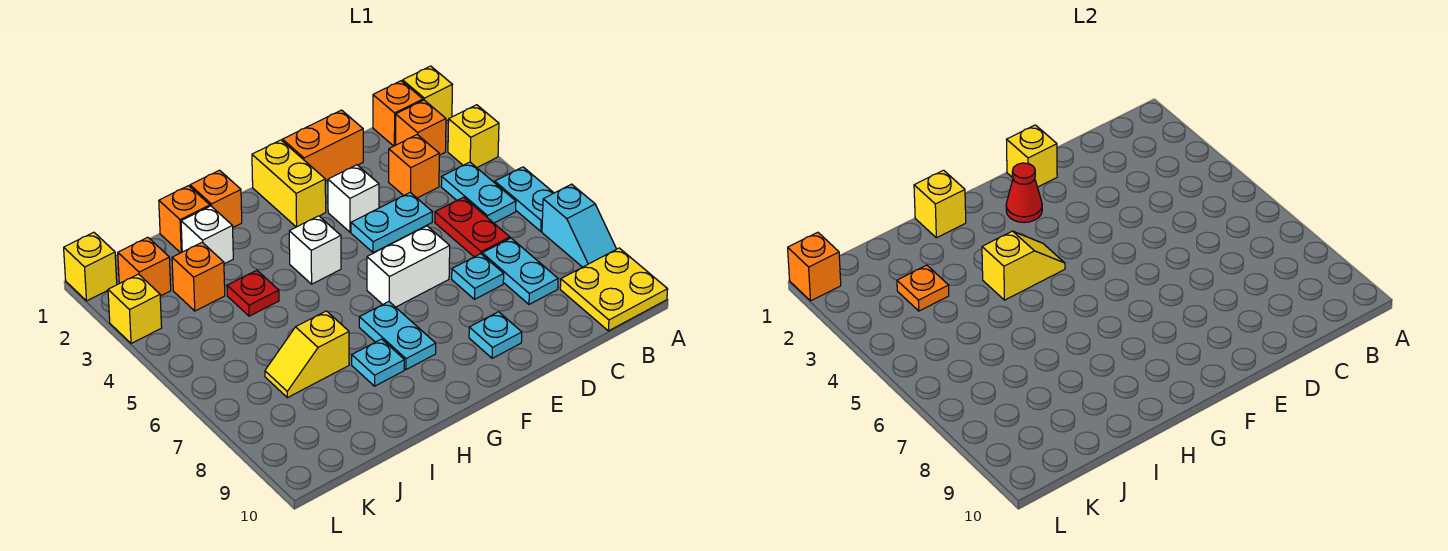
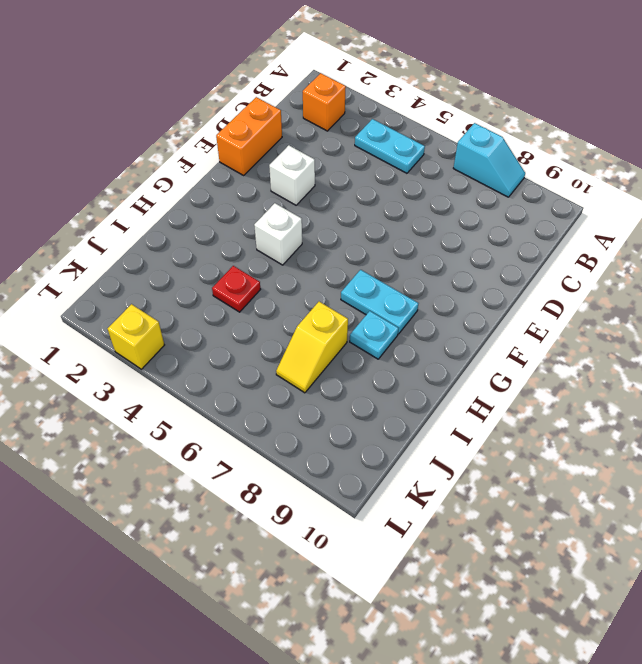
none -> yellow 1x1 brick [403,66,453,121]
none -> yellow 1x1 brick [448,105,499,168]
none -> cyan 1x2 plate [495,167,554,231]
none -> yellow 2x2 plate [560,248,668,331]

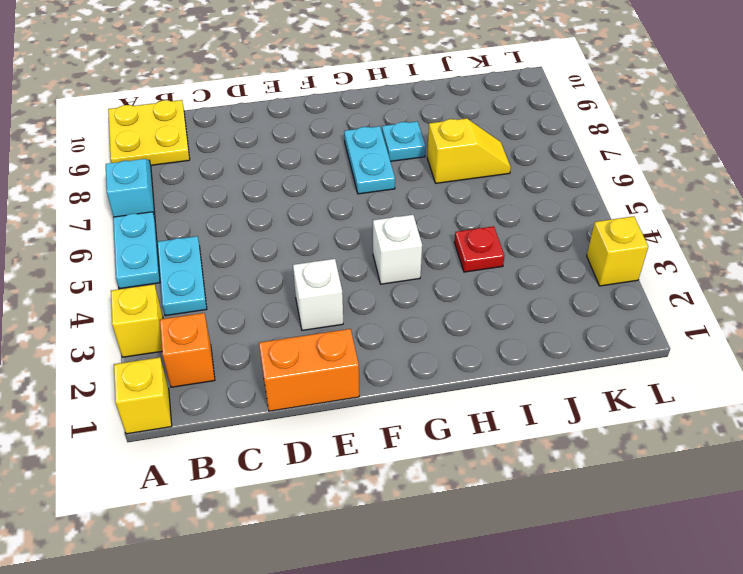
none -> orange 1x1 brick [373,81,423,146]
none -> orange 1x1 brick [389,135,439,198]
none -> red 1x2 plate [435,197,510,257]
none -> cyan 1x2 plate [482,238,558,304]

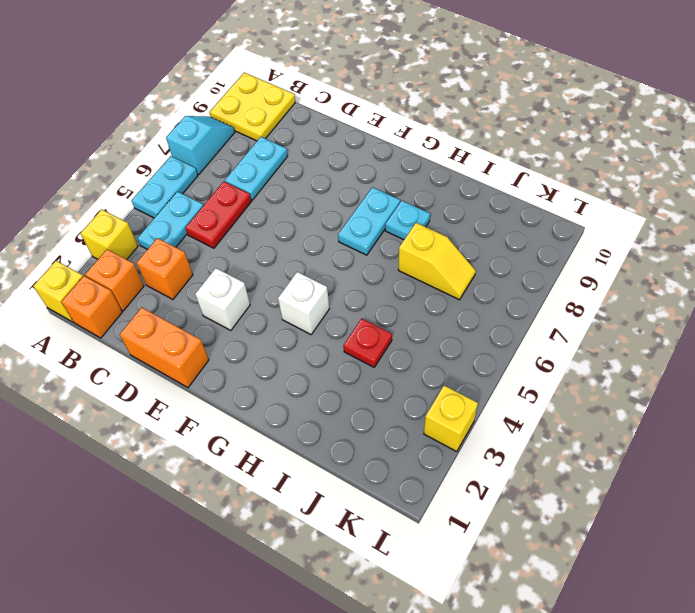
none -> cyan 1x2 plate [351,192,432,253]
none -> cyan 1x1 plate [452,254,504,299]
none -> white 1x2 brick [367,226,450,307]
none -> cyan 1x1 plate [469,312,522,358]

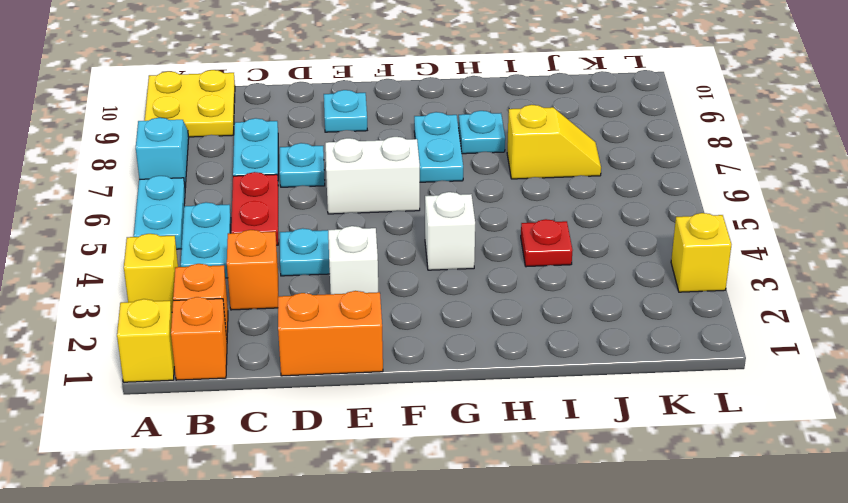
none -> yellow 1x2 brick [252,140,326,227]
none -> orange 1x1 brick [190,170,242,227]
none -> orange 1x1 brick [159,186,210,253]
none -> white 1x1 brick [181,206,233,264]

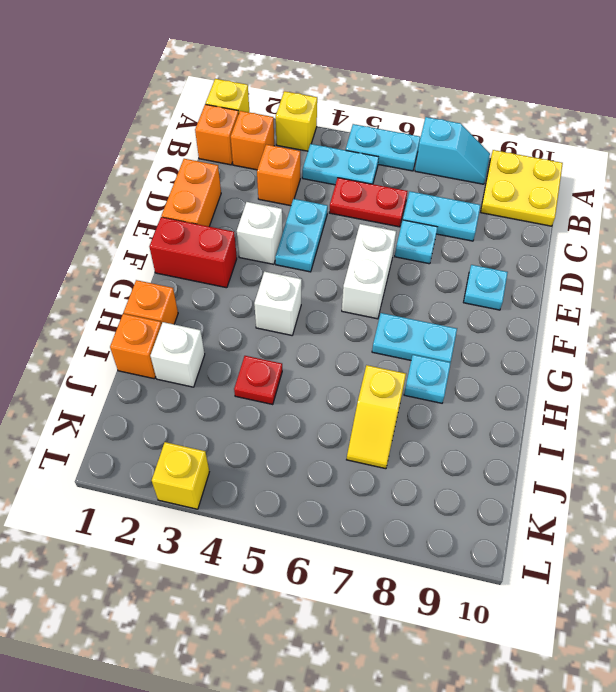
red 1x2 brick [149,217,237,288] -> yellow 1x2 brick [252,140,326,227]
none -> orange 1x1 brick [172,242,225,311]
none -> orange 1x1 brick [118,237,171,296]
none -> yellow 1x1 brick [64,232,117,301]
none -> yellow 1x1 brick [1007,125,1057,187]

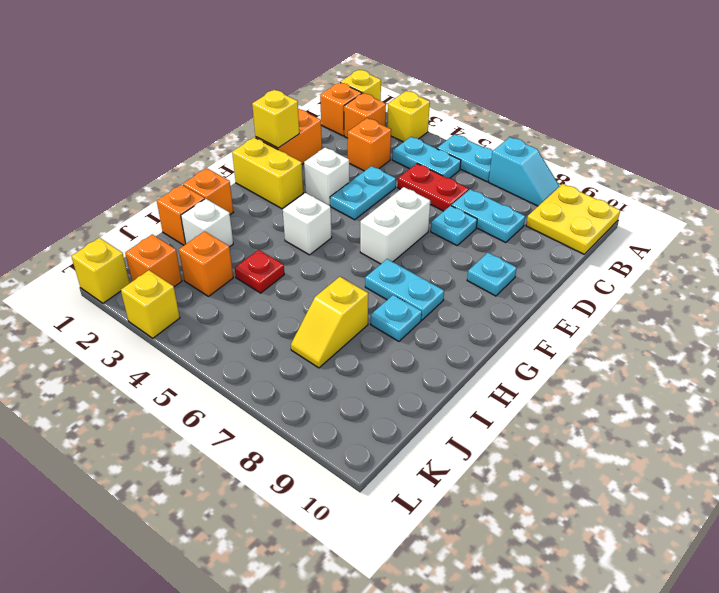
none -> red 1x1 cone [1006,163,1042,223]
none -> yellow 1x2 slope [982,231,1065,300]
none -> yellow 1x1 brick [914,170,966,238]
none -> orange 1x1 plate [897,265,949,311]

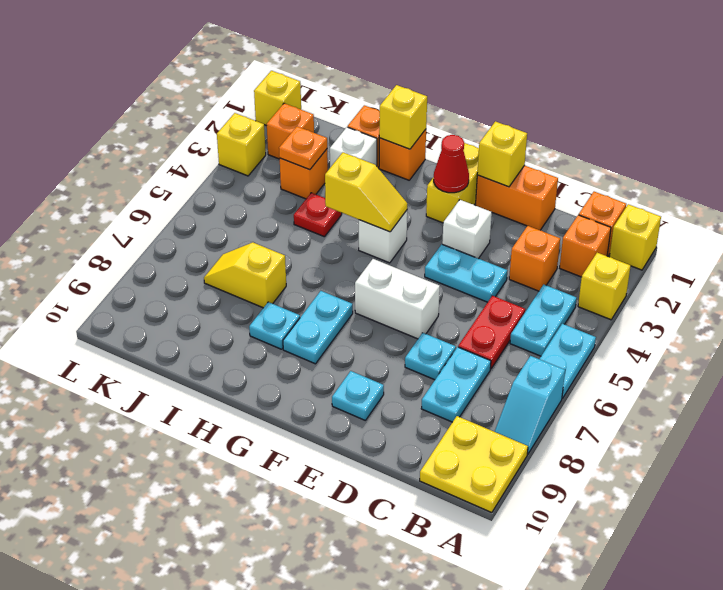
none -> orange 1x1 brick [788,232,841,301]

